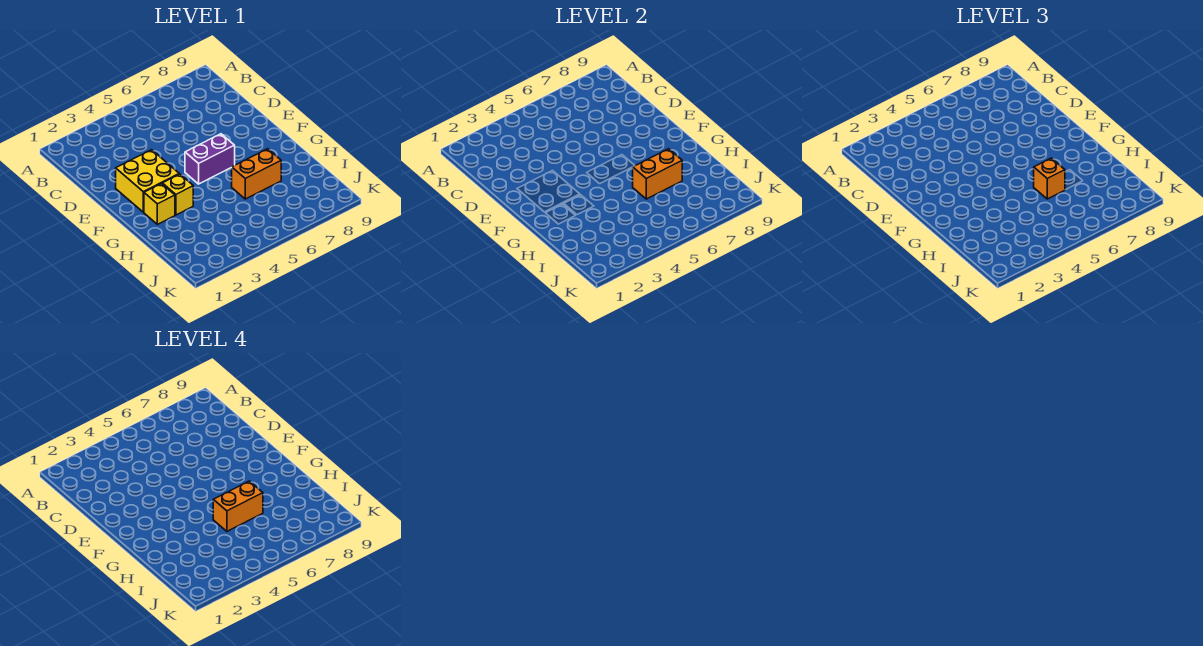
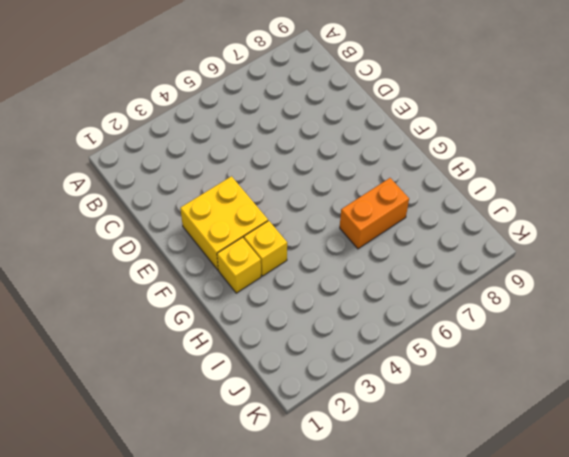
none -> purple 1x2 brick [185,134,235,184]
none -> orange 1x2 brick [633,149,682,199]

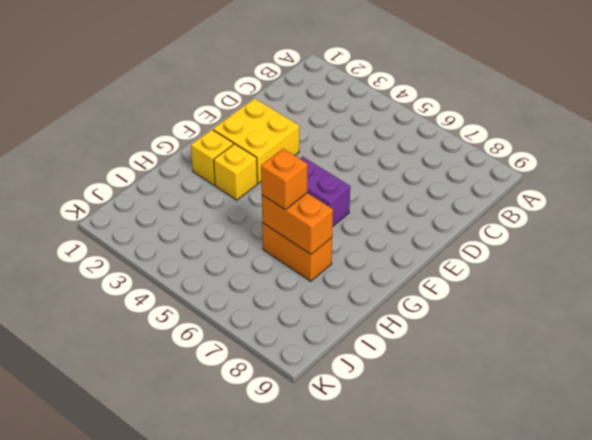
none -> orange 1x2 brick [213,481,263,531]

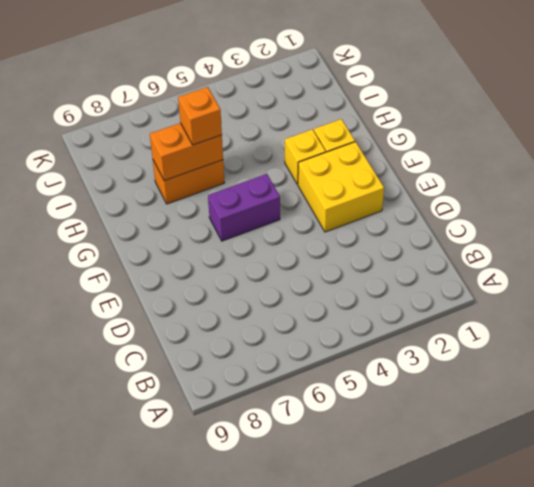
none -> orange 1x2 brick [213,481,263,531]

